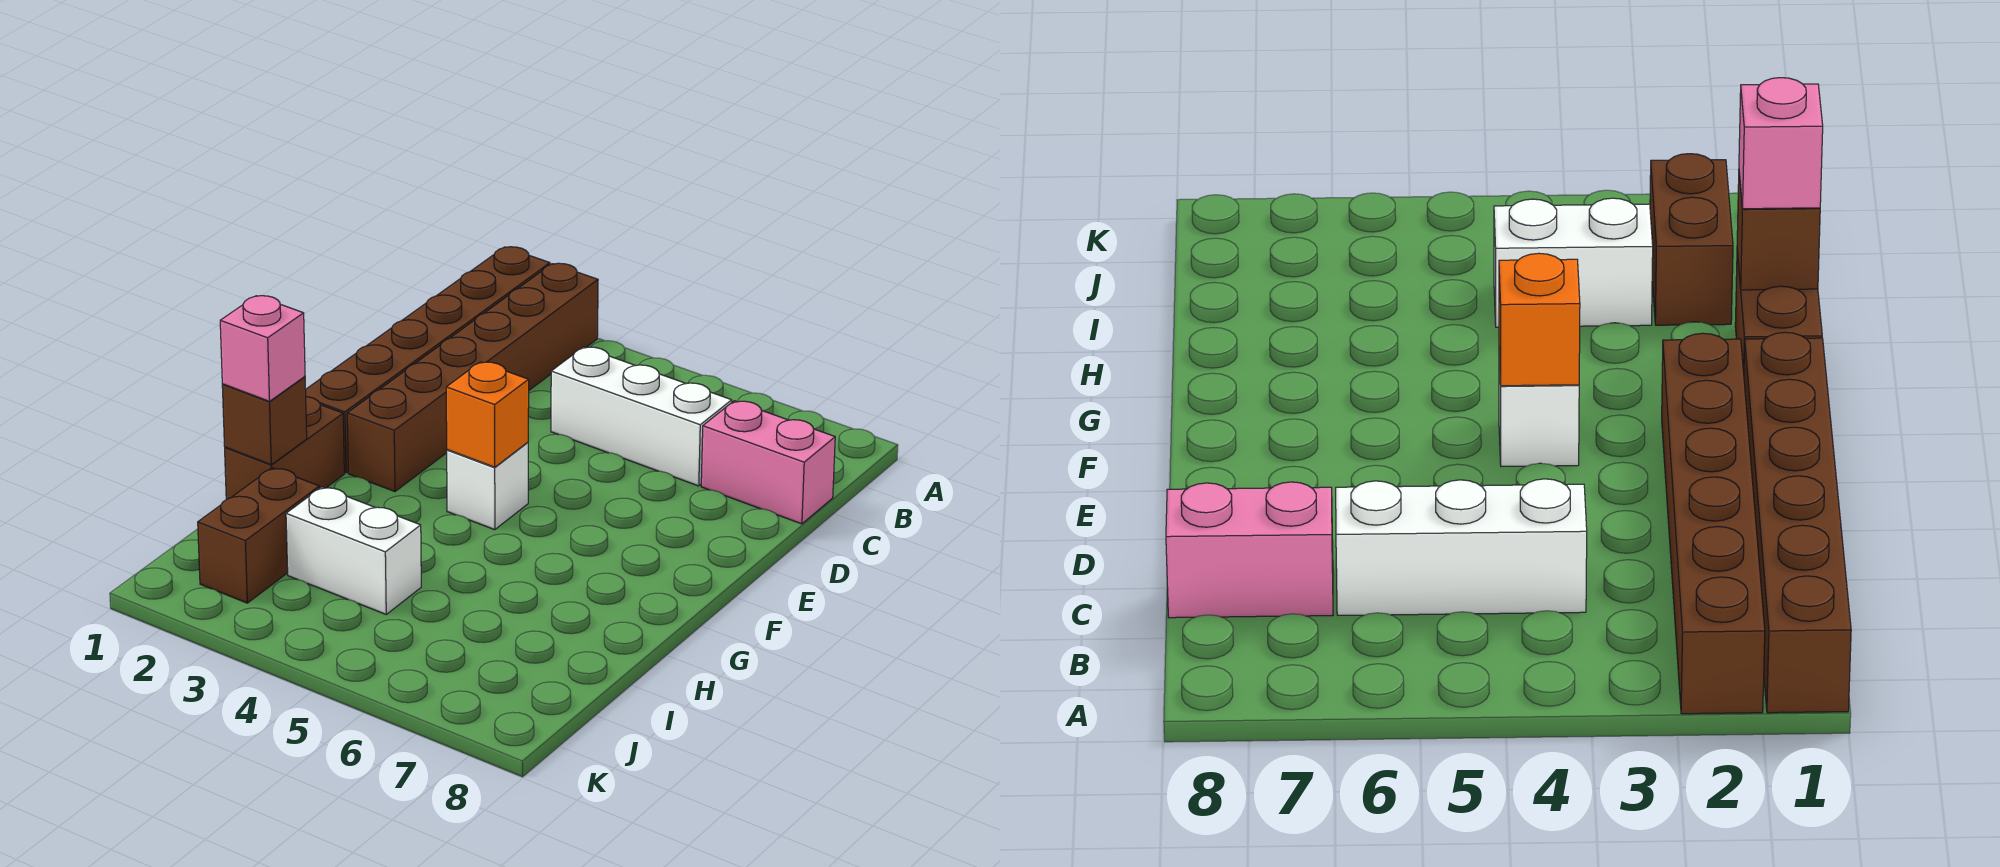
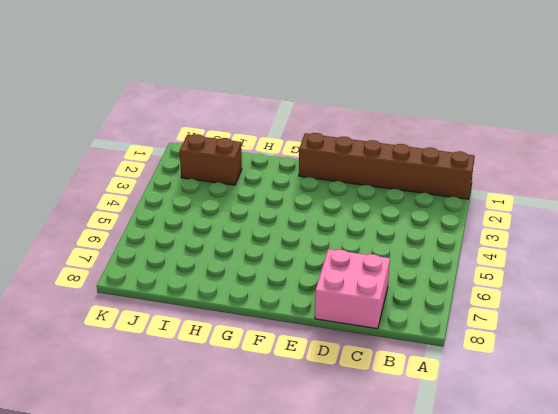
pink 2x2 brick [315,249,390,329] -> pink 1x2 brick [701,401,835,524]
none -> brown 1x6 brick [347,263,598,492]
none -> white 1x3 brick [551,347,732,486]

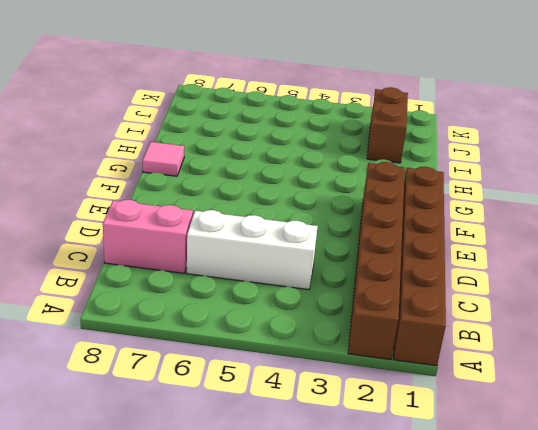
pink 1x1 tile [143,142,184,176] -> none
none -> white 1x1 brick [447,442,528,530]
none -> brown 1x2 brick [225,397,344,499]

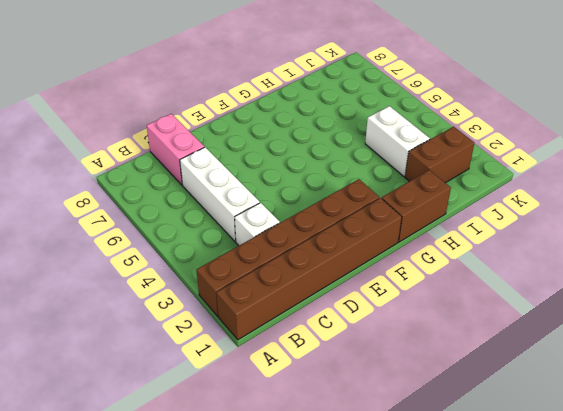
white 1x1 brick [235,203,280,246] -> white 1x1 brick moved to [447,442,528,530]
none -> orange 1x1 brick [446,362,529,467]
none -> brown 1x1 brick [222,377,307,465]

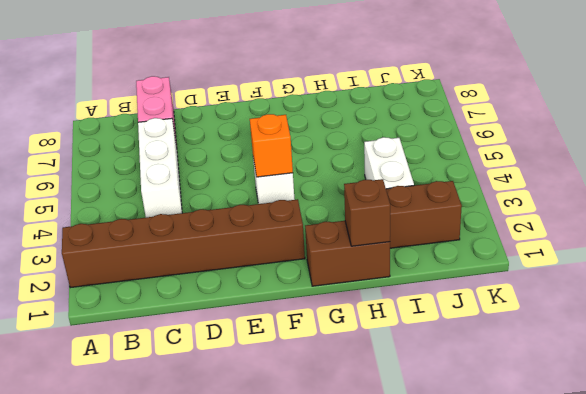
none -> brown 1x6 brick [306,247,550,473]
none -> pink 1x1 brick [220,296,305,401]

